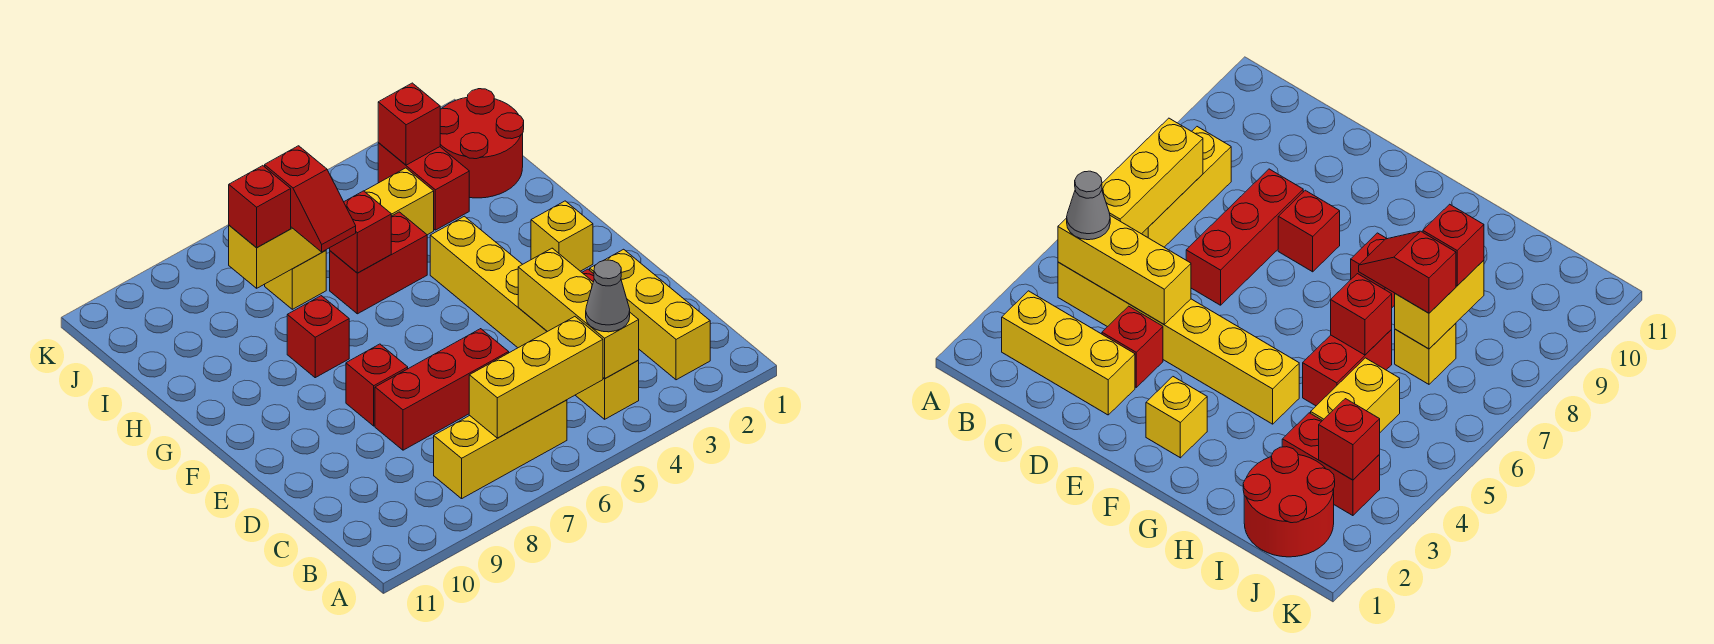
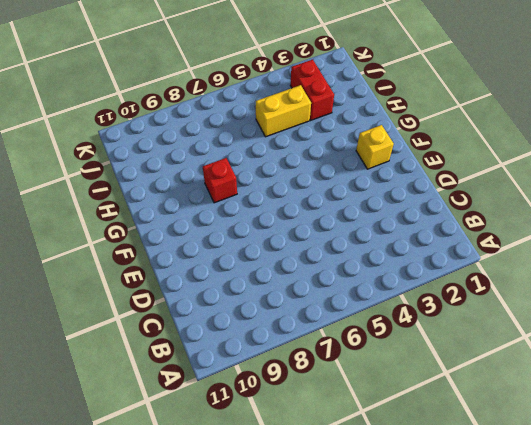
none -> yellow 1x3 brick [590,249,710,380]
none -> yellow 1x6 brick [430,216,639,419]
none -> yellow 1x3 brick [434,400,567,499]

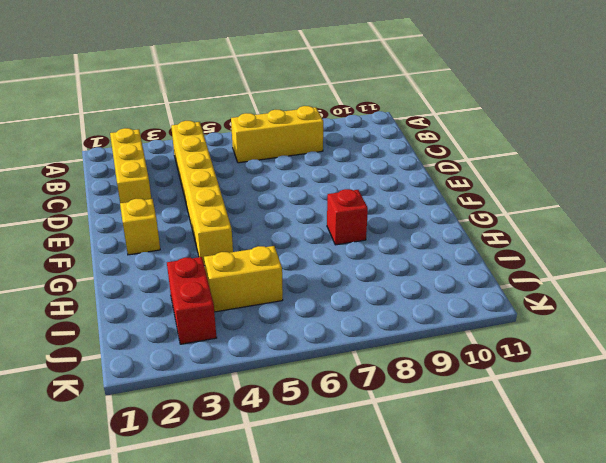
none -> red 1x1 brick [1102,306,1163,387]
none -> red 1x3 brick [375,329,509,450]
none -> red 1x1 brick [346,344,408,426]

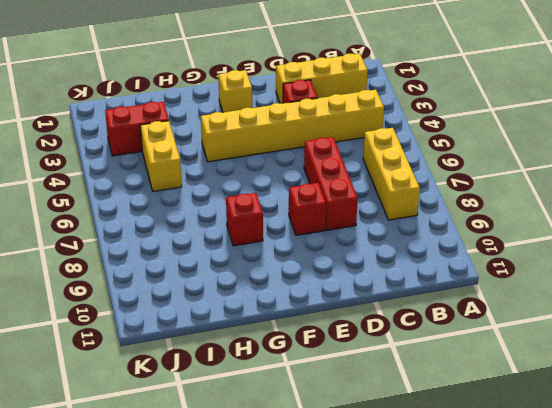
none -> red 1x2 brick [330,212,427,314]
none -> red 2x2 round brick [440,89,524,198]
none -> yellow 1x1 brick [265,250,326,309]

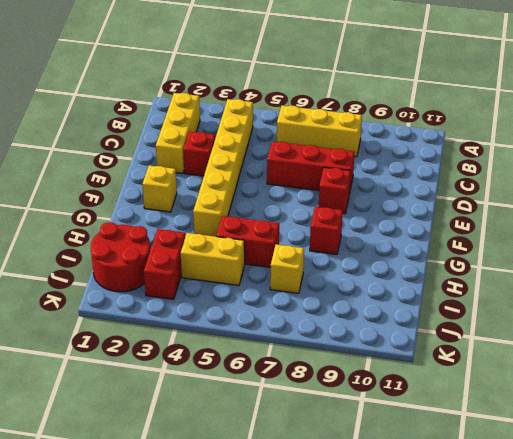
none -> yellow 1x3 brick [518,248,639,379]
none -> yellow 1x3 brick [469,317,603,438]
none -> red 1x1 brick [330,191,391,273]

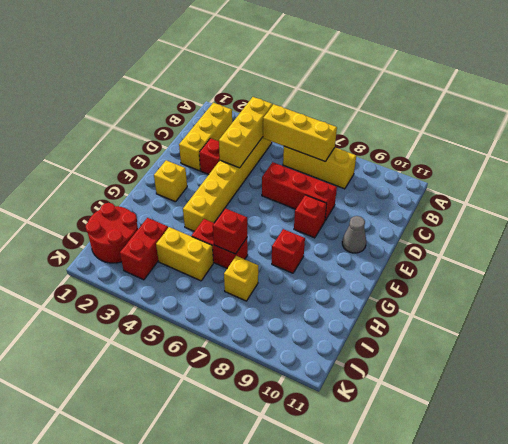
grey 1x1 cone [342,216,366,253] -> grey 1x1 cone moved to [586,260,630,332]
none -> yellow 1x2 brick [229,225,324,288]
none -> red 1x1 brick [378,83,440,165]
none -> red 1x2 slope [265,146,356,252]

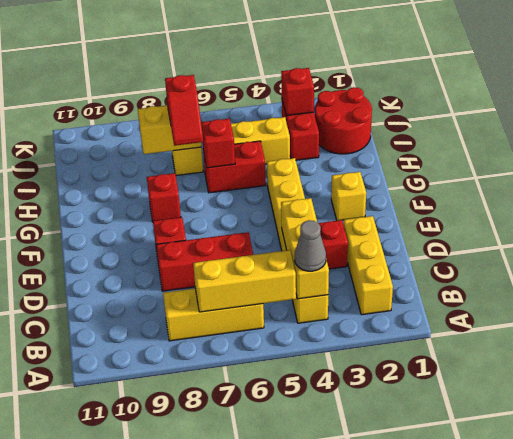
none -> red 1x1 brick [229,166,291,248]

